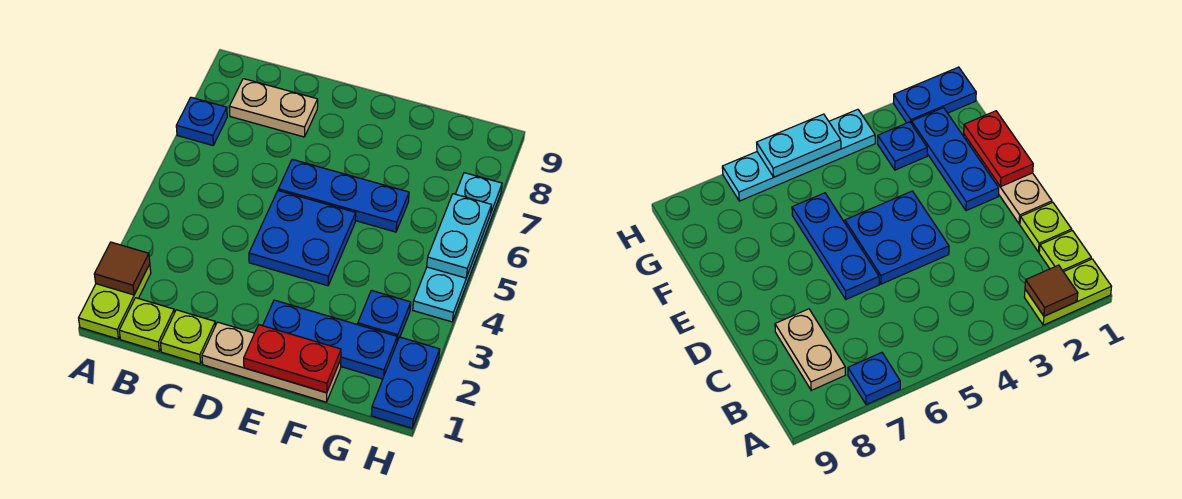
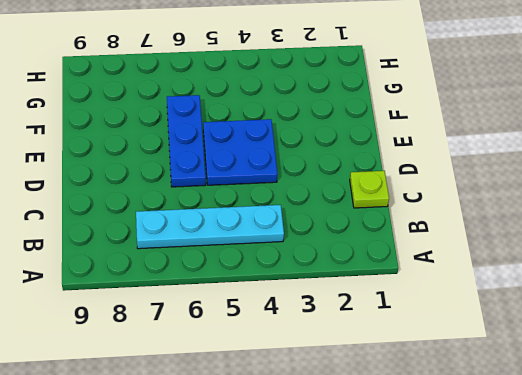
cyan 1x4 plate [136,205,284,249] -> cyan 1x4 plate moved to [413,173,502,322]
none -> lime 1x2 plate [79,264,151,339]
none -> blue 1x1 plate [176,97,227,145]
none -> lime 1x1 plate [119,298,174,351]

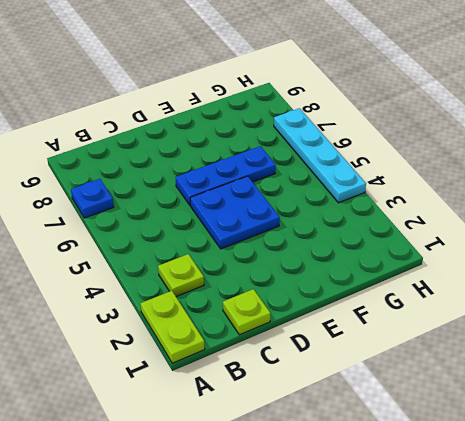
lime 1x1 plate [158,254,204,297] -> lime 1x1 plate moved to [119,298,174,351]
none -> tan 1x2 plate [229,79,318,137]
none -> tan 1x3 plate [202,322,341,402]
none -> blue 1x3 plate [263,300,397,379]

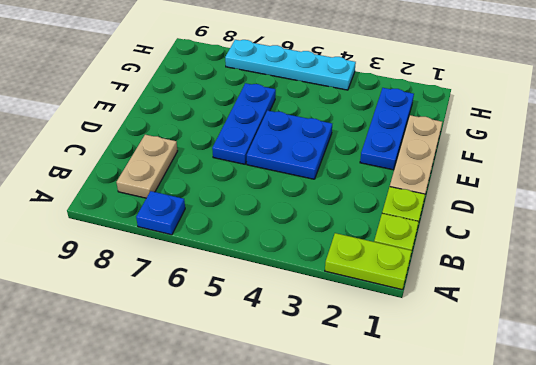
none -> blue 1x1 plate [358,290,411,341]
none -> blue 1x2 plate [371,337,440,428]
none -> brown 1x1 tile [94,242,150,295]

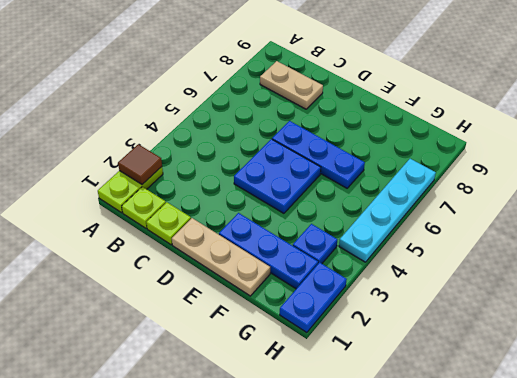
none -> blue 1x1 plate [176,97,227,145]
none -> red 1x2 plate [244,325,341,393]
none -> cyan 1x2 plate [427,194,491,278]

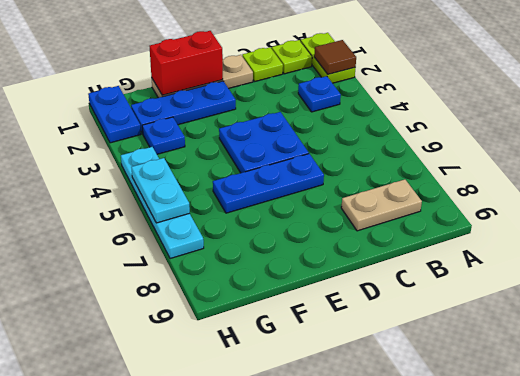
blue 1x1 plate [298,76,341,112] -> blue 1x1 plate moved to [176,97,227,145]
red 1x2 brick [149,31,223,95] -> red 1x2 plate [244,325,341,393]

